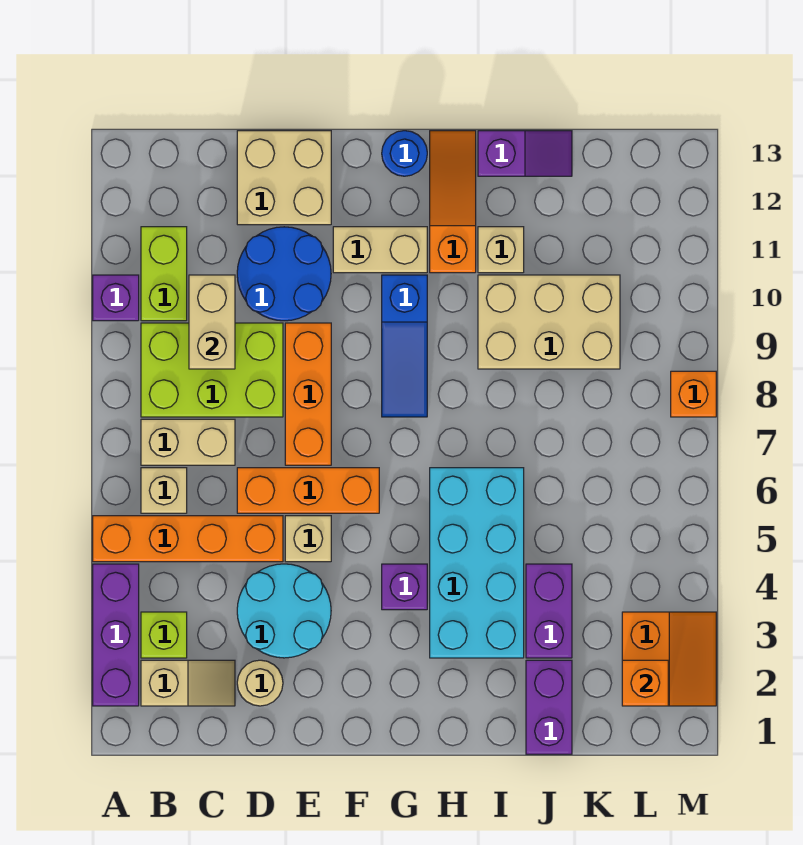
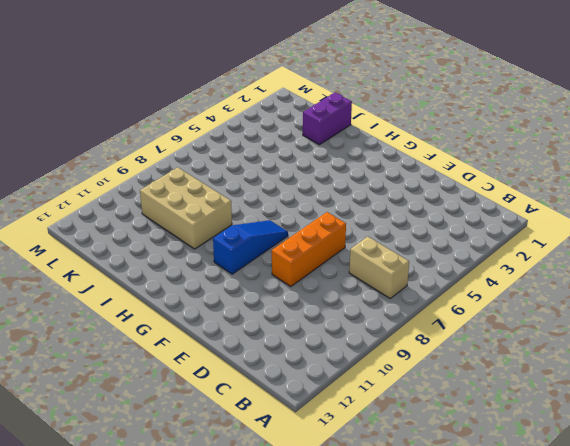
none -> purple 1x3 brick [93,564,139,706]
none -> orange 1x4 brick [93,516,283,562]
none -> purple 1x1 brick [93,275,139,321]
none -> tan 1x2 slope [141,660,235,706]

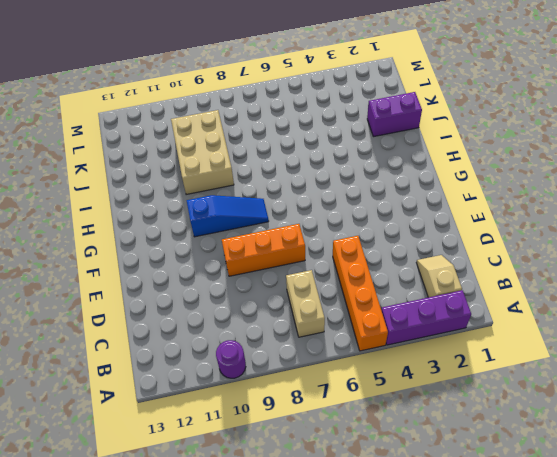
purple 1x1 round brick [216,340,246,378] -> purple 1x1 brick [93,275,139,321]
none -> lime 1x1 brick [141,612,187,658]
none -> tan 1x1 brick [141,468,187,513]
none -> lime 2x3 brick [141,323,283,417]
none -> lime 1x2 brick [141,227,187,321]

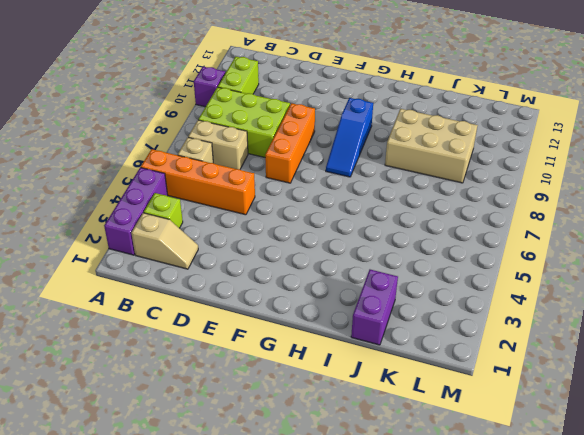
none -> tan 1x1 round brick [237,660,283,706]
none -> cyan 2x2 round brick [237,564,331,658]
none -> orange 1x3 brick [237,468,379,513]
none -> blue 2x2 round brick [237,227,331,321]

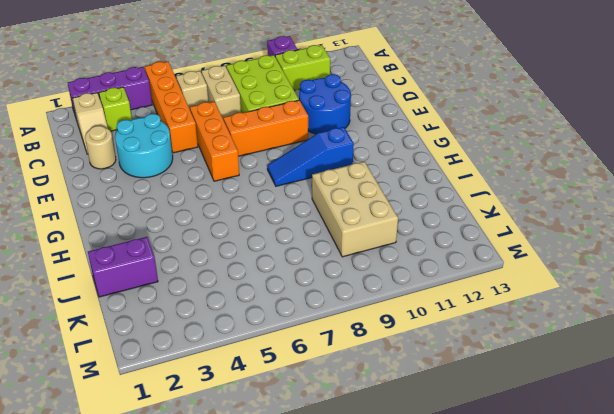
none -> tan 2x2 brick [237,131,331,225]
none -> tan 1x1 brick [285,516,331,562]
none -> tan 1x2 brick [333,227,427,273]
none -> purple 1x1 brick [382,564,427,610]

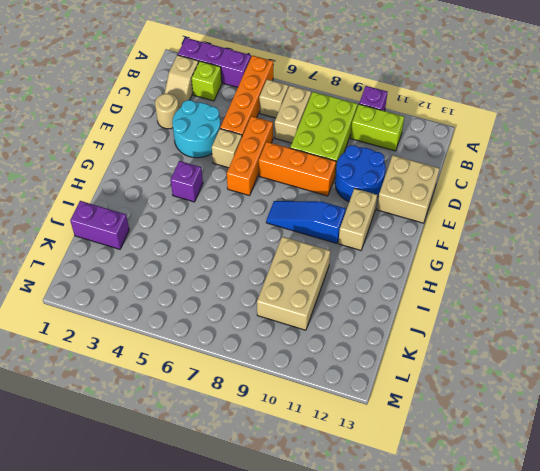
none -> blue 1x1 round brick [382,131,427,176]
none -> cyan 2x4 brick [430,468,524,658]
none -> orange 1x3 slope [430,131,476,273]
none -> tan 1x1 brick [478,227,524,273]

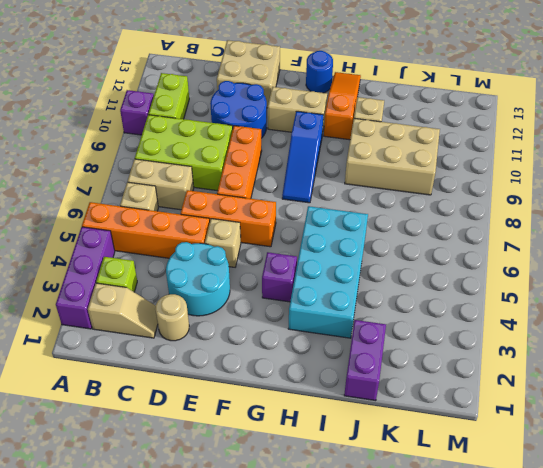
none -> purple 1x2 slope [478,131,572,176]
none -> purple 1x2 brick [526,564,572,658]
none -> orange 2x2 slope [622,612,716,706]
none -> orange 1x1 brick [671,371,716,417]

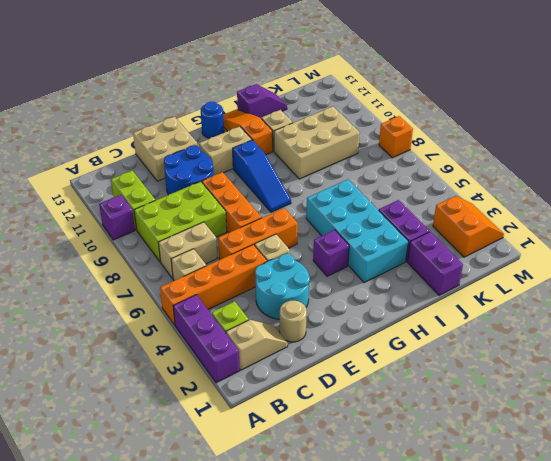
none -> tan 1x2 brick [189,275,235,369]
none -> orange 1x1 brick [622,660,668,706]

